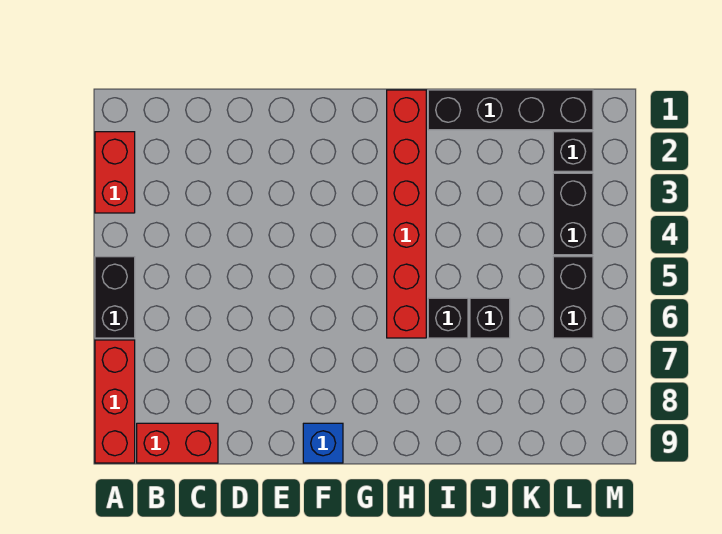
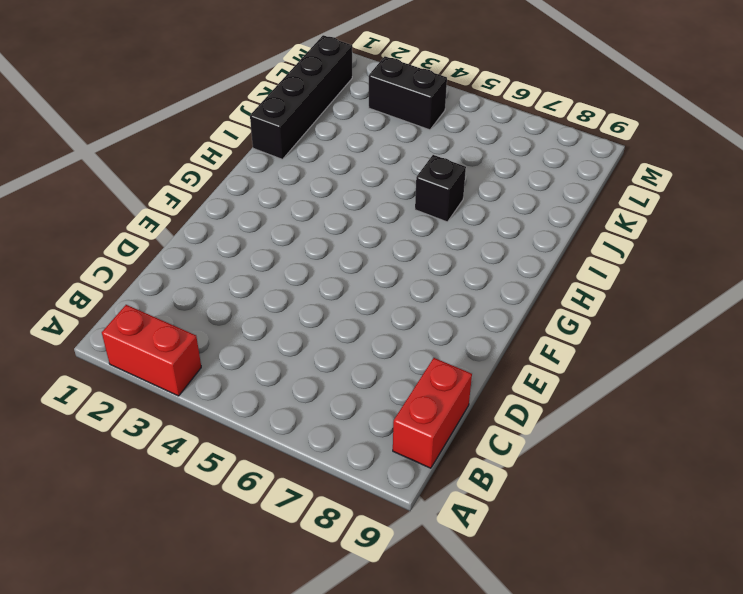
none -> black 1x2 brick [95,257,135,338]
none -> red 1x3 brick [95,340,135,463]
none -> blue 1x1 brick [303,423,343,463]

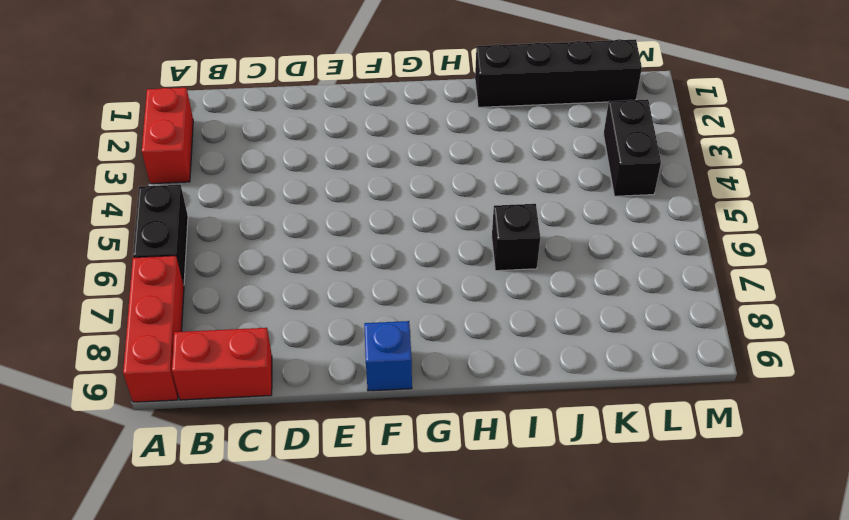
none -> red 1x6 brick [387,90,426,338]
none -> black 1x1 brick [470,298,510,338]
none -> black 1x1 brick [553,132,593,171]

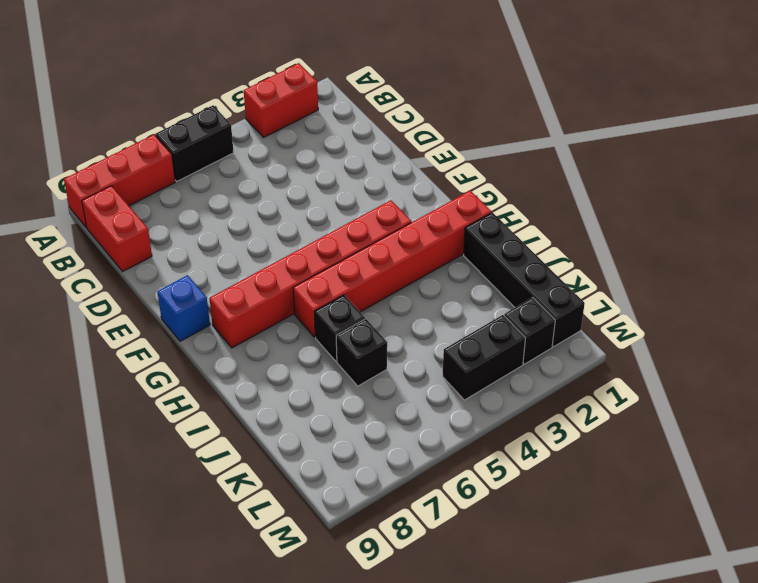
red 1x6 brick [210,200,411,348] -> none
none -> black 1x2 brick [553,257,593,338]

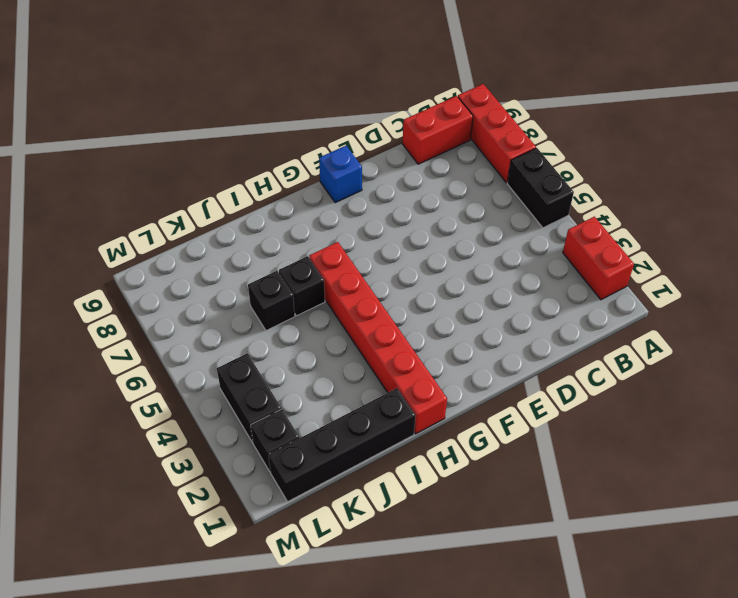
none -> black 1x2 brick [553,257,593,338]

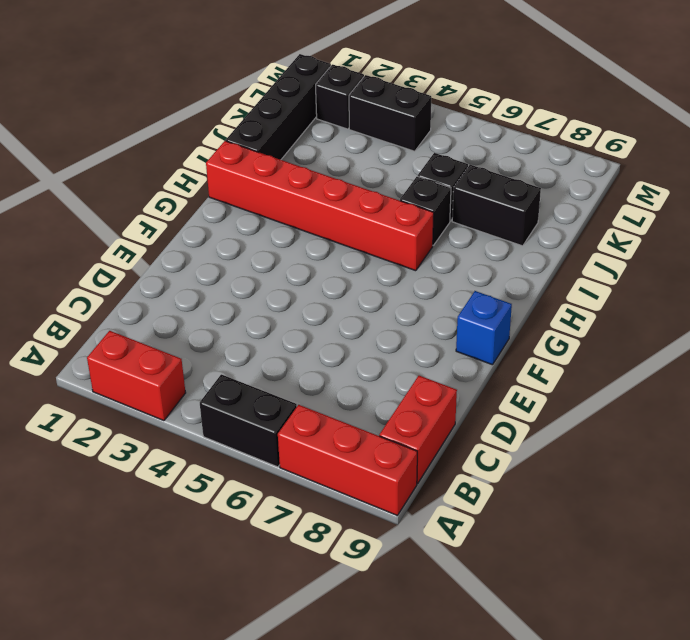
black 1x2 brick [452,165,541,246] -> black 1x2 brick moved to [553,257,593,338]

